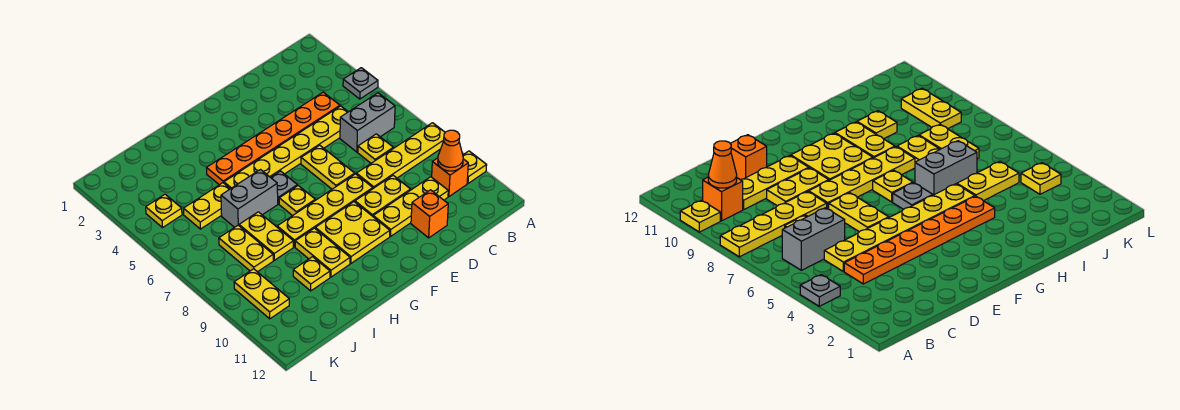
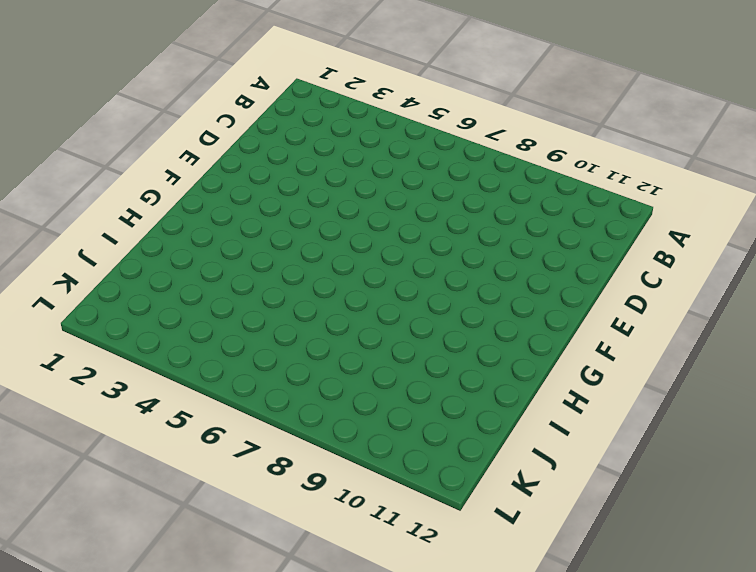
none -> grey 1x1 plate [343,68,378,99]
none -> yellow 1x4 plate [356,123,445,188]
none -> yellow 1x1 plate [463,151,487,183]

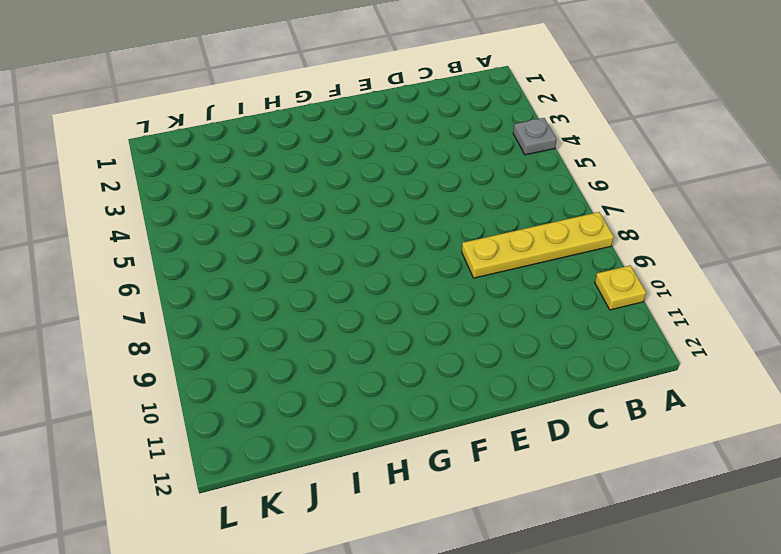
none -> grey 1x2 brick [340,93,395,152]
none -> orange 1x1 brick [432,158,468,197]
none -> orange 1x6 plate [207,92,340,185]

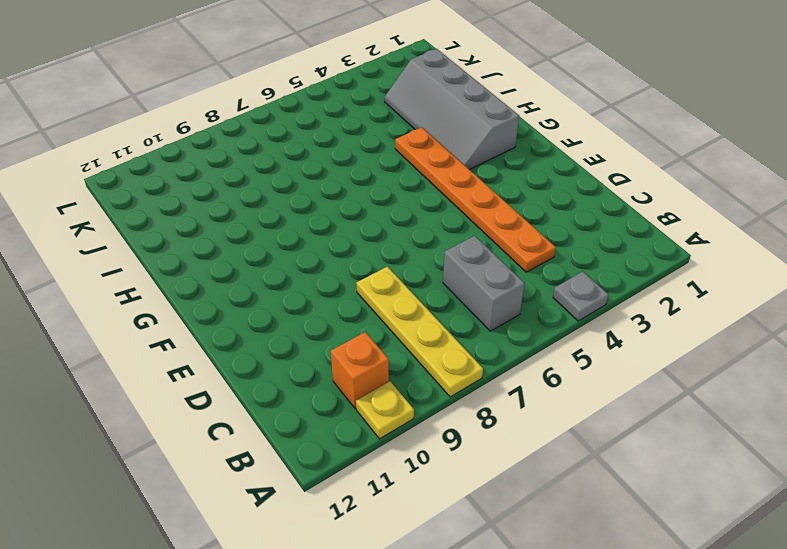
grey 2x4 slope [385,49,519,170] -> none
none -> yellow 1x6 plate [224,106,348,189]
none -> yellow 1x1 plate [358,134,393,163]
none -> yellow 1x3 plate [373,177,448,236]

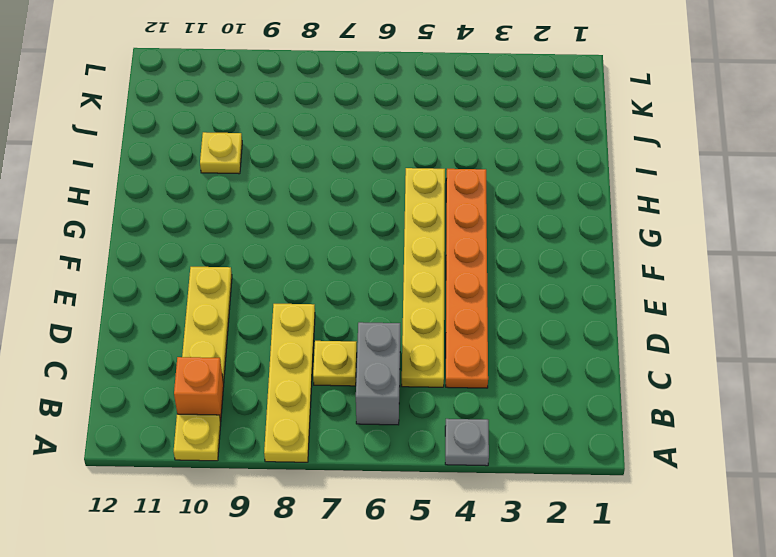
none -> yellow 1x2 plate [355,175,411,216]
none -> orange 1x1 brick [411,190,448,238]
none -> yellow 1x2 plate [301,145,355,189]

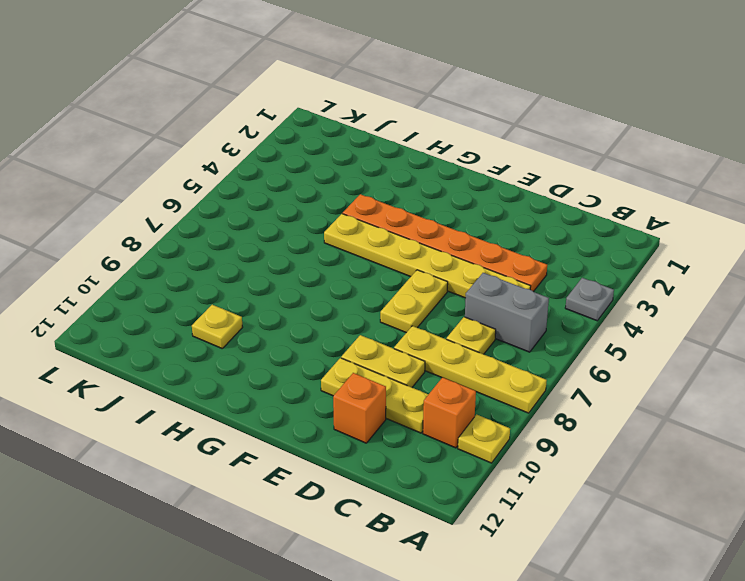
none -> yellow 1x4 plate [277,174,373,247]
none -> yellow 2x2 plate [315,202,390,263]
none -> grey 1x1 plate [271,171,297,204]

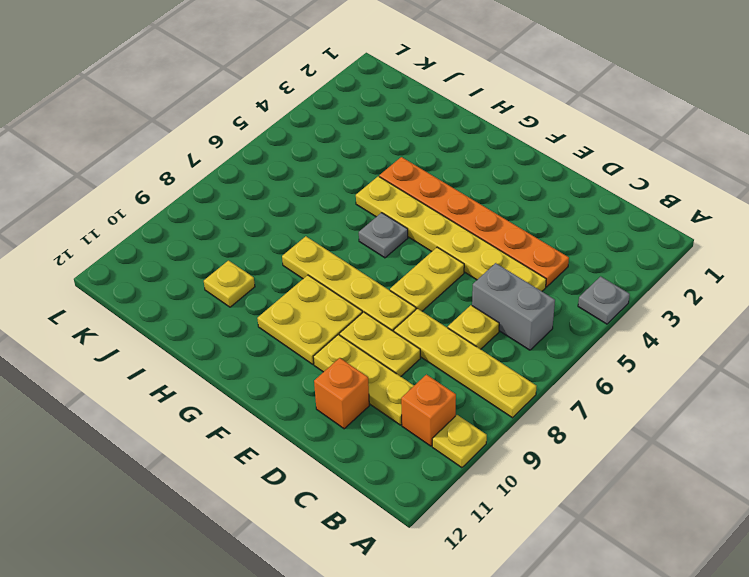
none -> yellow 1x1 plate [279,186,315,216]
none -> grey 1x2 brick [221,170,278,227]
none -> yellow 1x2 plate [295,228,350,277]

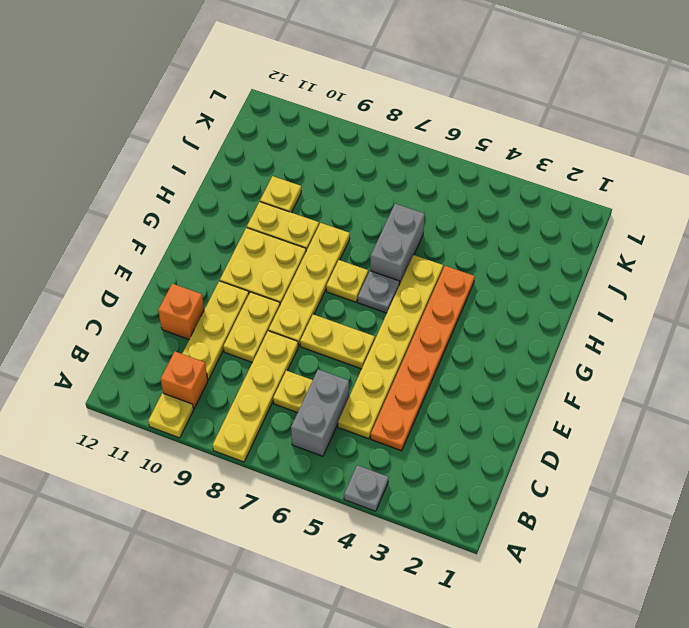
none -> yellow 1x2 plate [184,183,230,229]
none -> yellow 1x2 plate [239,212,293,260]
none -> yellow 1x2 plate [219,225,273,272]

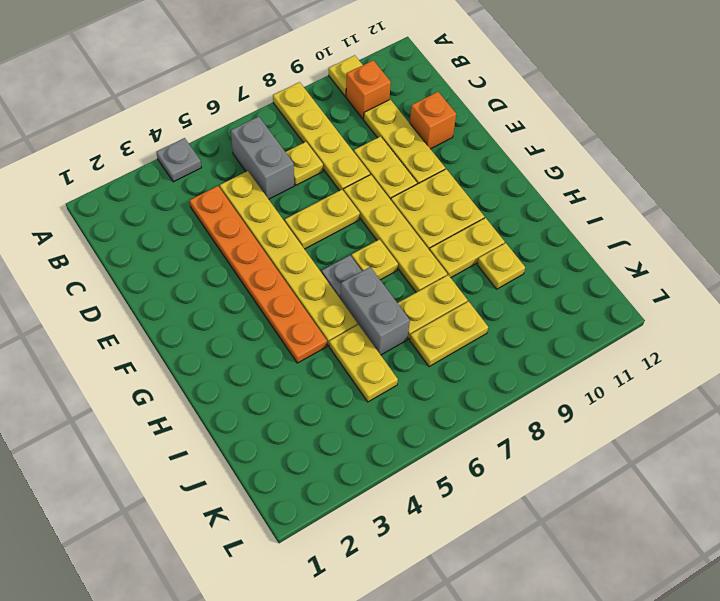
none -> yellow 1x1 plate [146,194,182,227]
none -> yellow 1x2 plate [234,269,289,319]
none -> orange 1x1 cone [438,130,463,171]

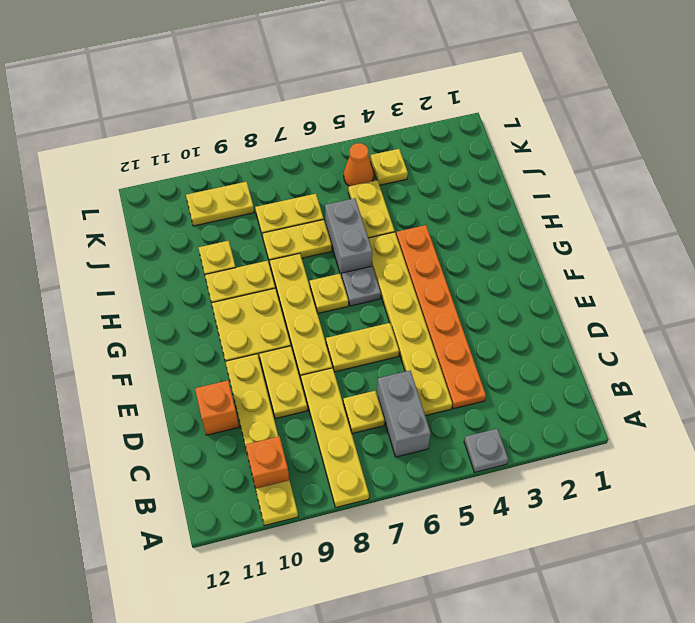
orange 1x1 cone [344,143,374,186] -> orange 1x1 cone moved to [438,130,463,171]

